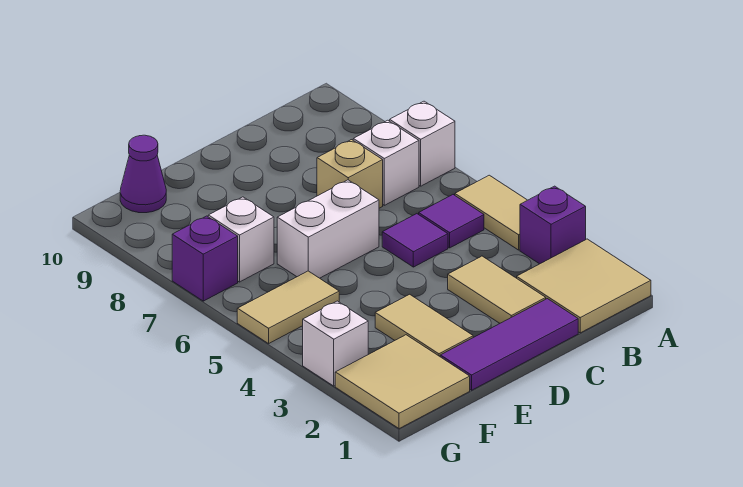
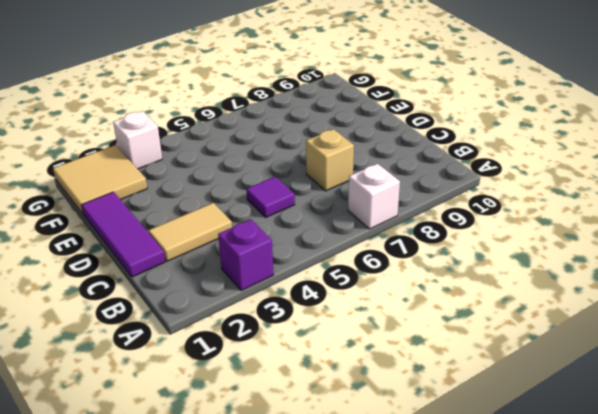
none -> tan 2x2 tile [517,239,651,333]
none -> tan 1x2 tile [455,175,527,250]
none -> purple 1x1 tile [419,195,484,248]

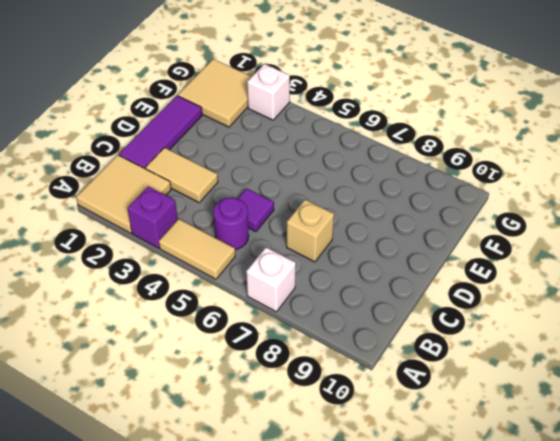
purple 1x1 round brick [213,198,249,250] -> purple 1x1 tile [419,195,484,248]
none -> white 1x1 brick [353,120,419,205]
none -> white 1x2 brick [277,180,379,278]
none -> tan 1x2 tile [375,294,473,356]

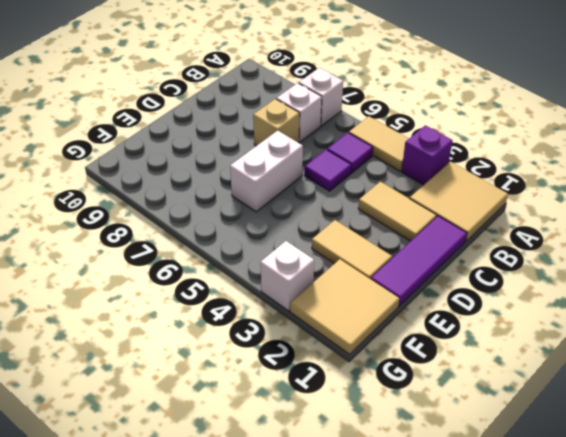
none -> tan 1x2 tile [237,271,339,344]
none -> white 1x1 brick [208,197,274,282]
none -> purple 1x1 cone [120,135,166,213]

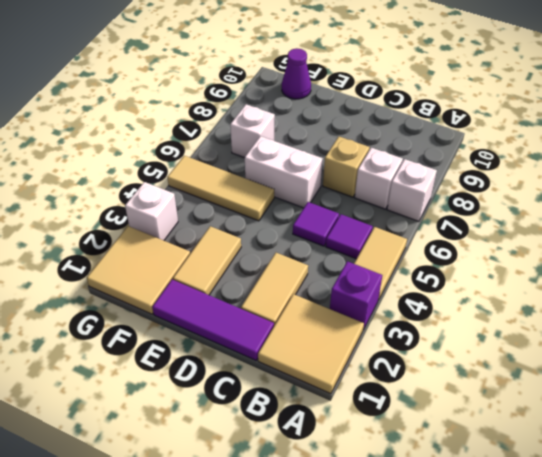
tan 1x3 tile [167,156,274,221] -> tan 1x2 tile [237,271,339,344]
none -> purple 1x1 brick [172,216,238,301]

